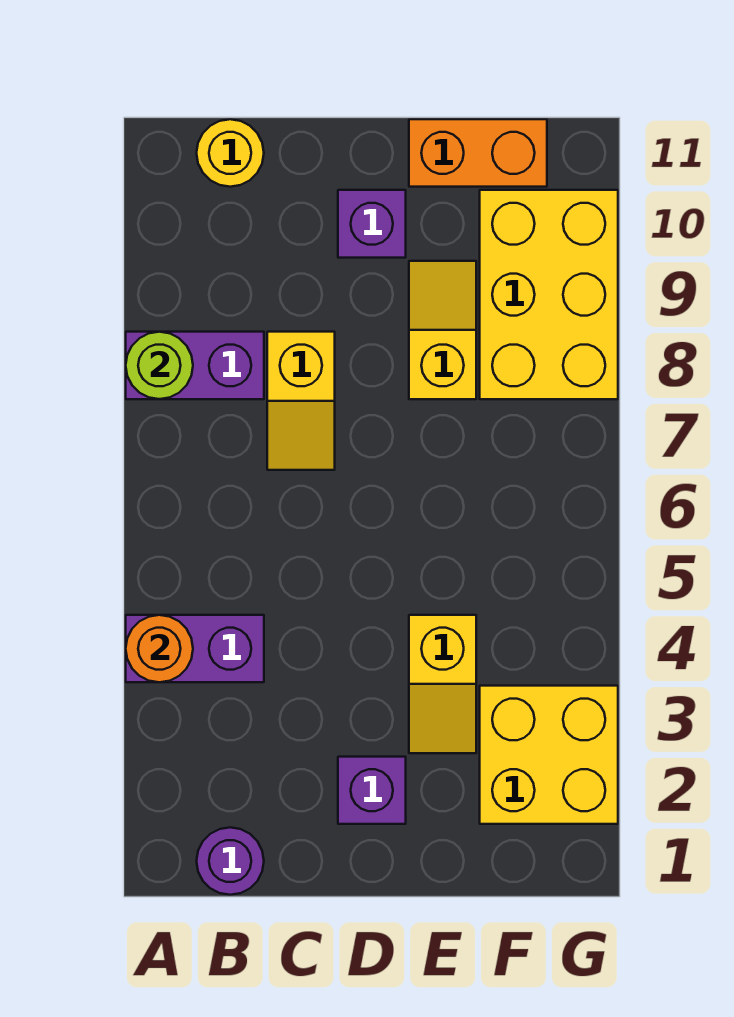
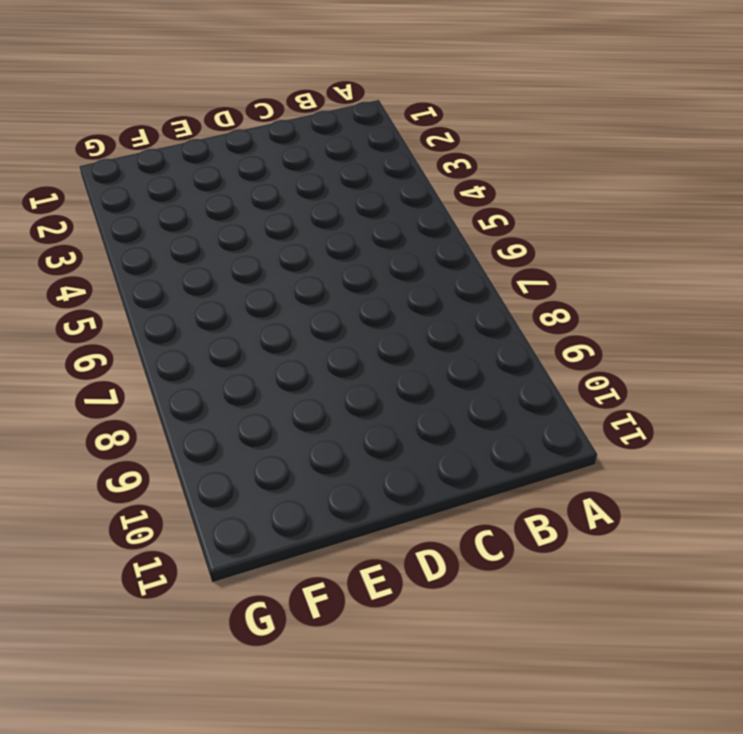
none -> purple 1x2 brick [126,615,264,682]
none -> purple 1x2 brick [126,332,264,399]
none -> purple 1x1 round brick [197,827,264,895]

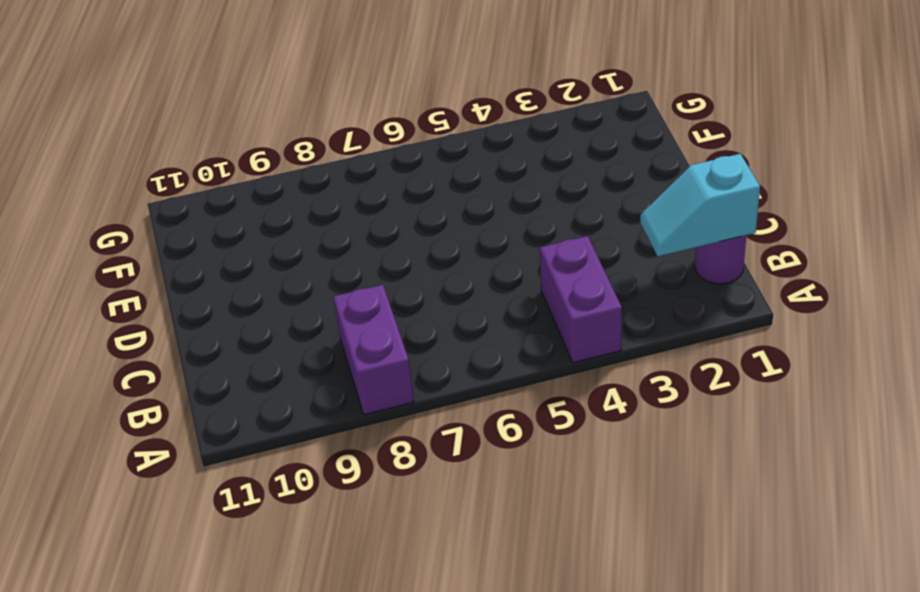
cyan 1x2 slope [640,154,760,256] -> none
none -> yellow 1x1 round brick [197,119,264,187]
none -> yellow 1x2 slope [267,332,335,470]
none -> purple 1x1 brick [338,757,406,824]

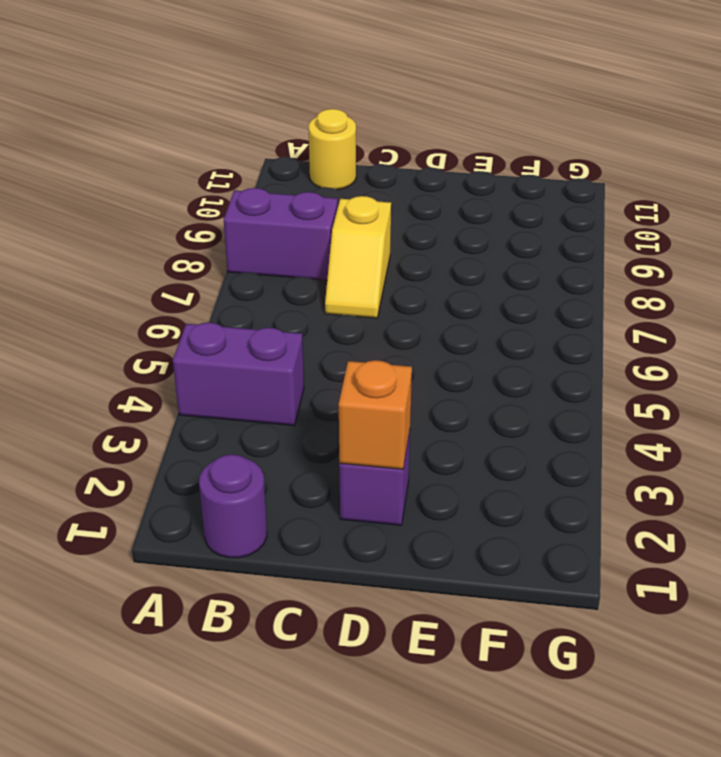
orange 1x1 brick [339,360,412,469] -> none
none -> purple 1x1 brick [338,190,406,258]
none -> yellow 1x2 slope [409,615,476,753]
none -> yellow 1x2 slope [409,261,476,399]

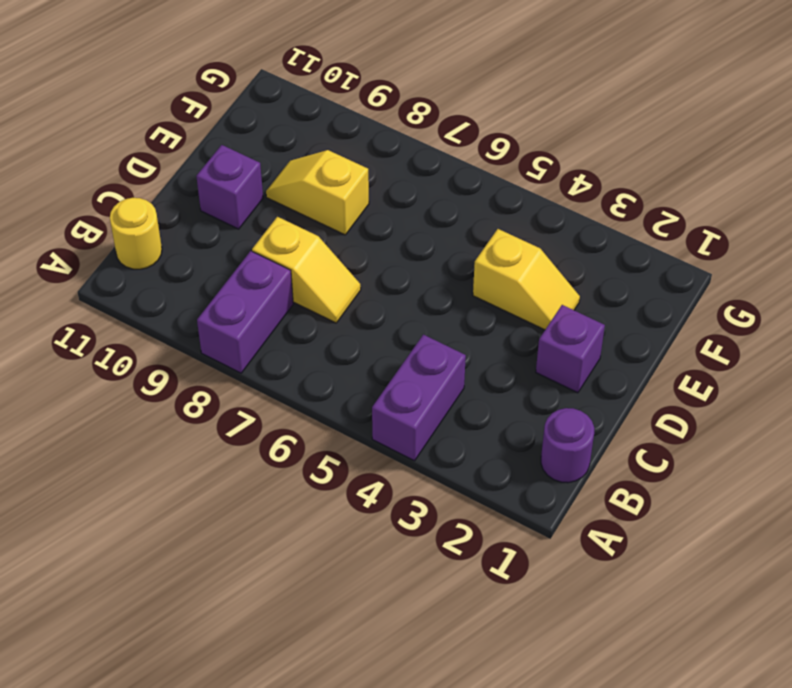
none -> orange 1x2 brick [409,119,547,187]
none -> yellow 2x2 brick [480,686,618,824]
none -> yellow 2x3 brick [480,190,618,399]

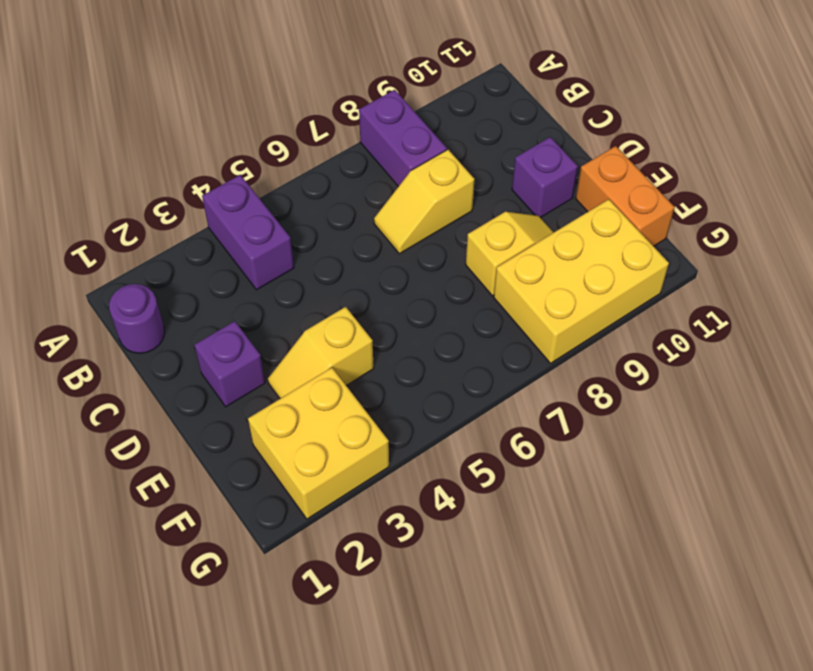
none -> yellow 1x1 round brick [197,119,264,187]
none -> orange 1x1 round brick [126,615,193,682]
none -> lime 1x1 round brick [126,332,193,399]

